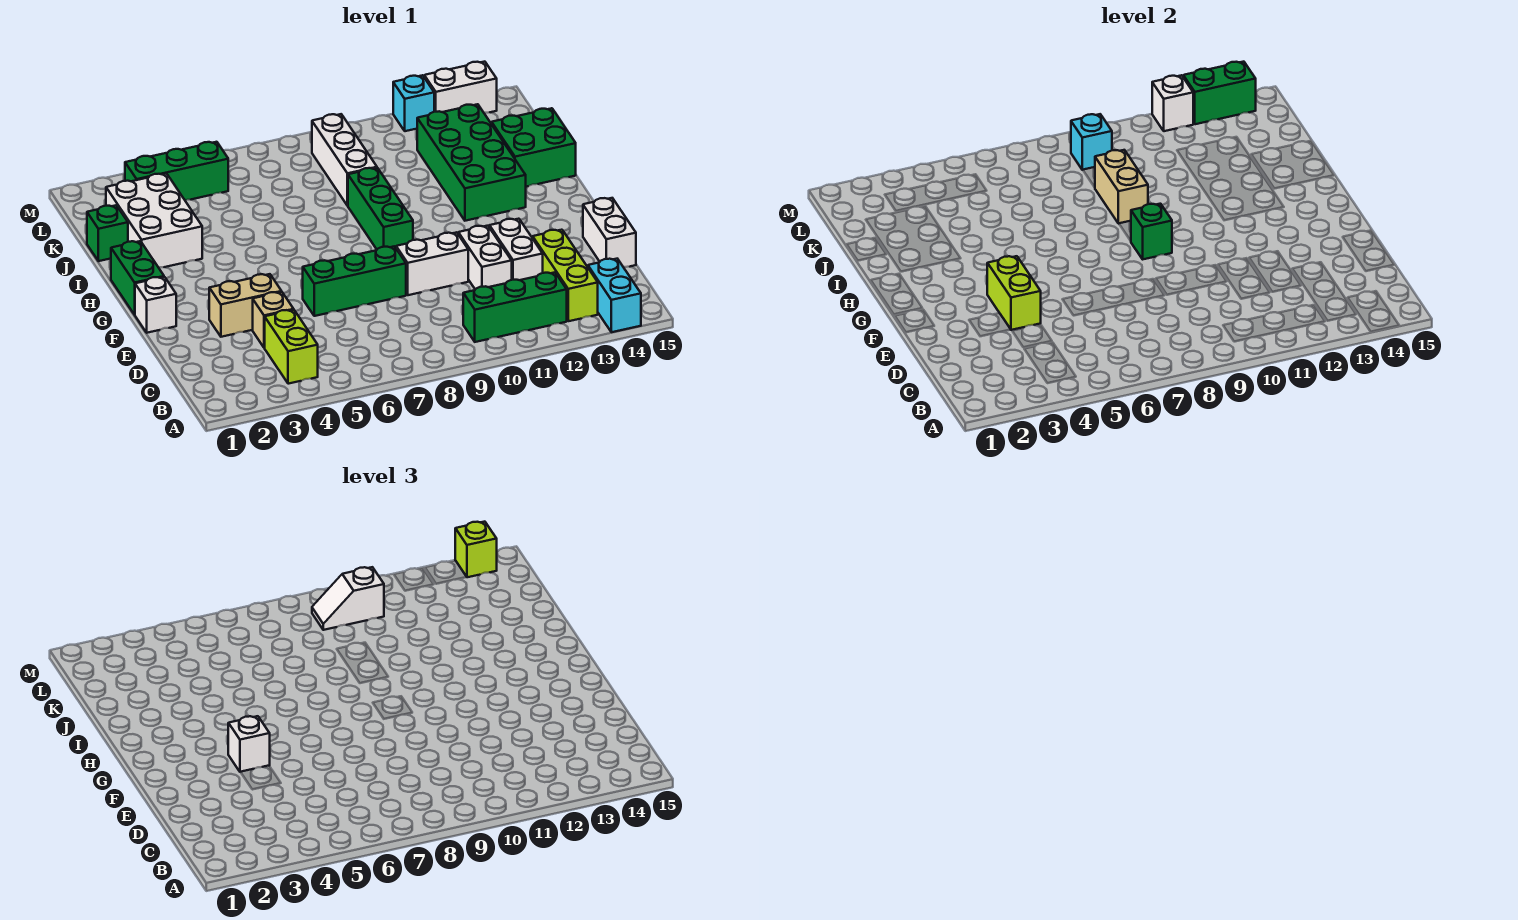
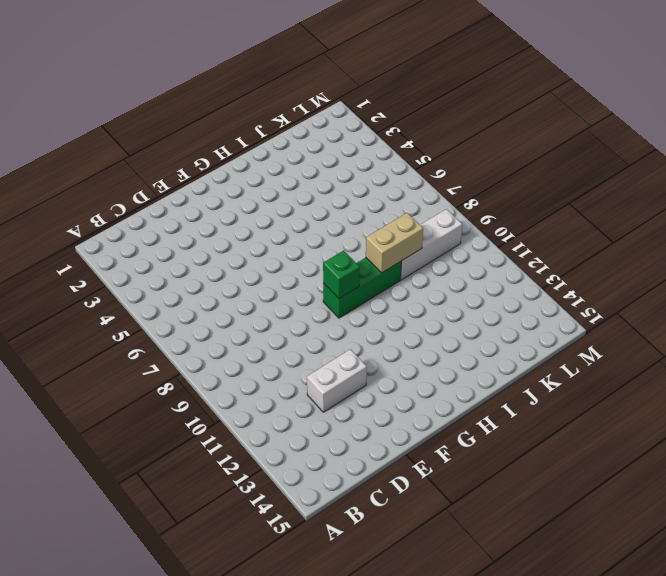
none -> cyan 1x2 brick [588,259,641,332]
none -> lime 1x2 brick [265,310,318,384]
none -> green 1x3 brick [463,272,567,342]
none -> lime 1x3 brick [533,230,598,321]

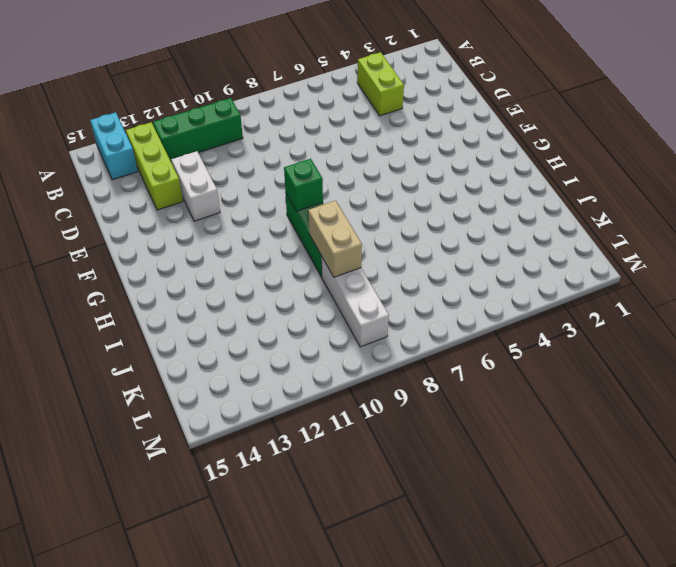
none -> tan 1x1 brick [253,292,294,348]
none -> white 1x2 brick [458,226,512,289]
none -> white 1x2 brick [583,198,636,267]
none -> tan 1x2 brick [209,274,282,337]

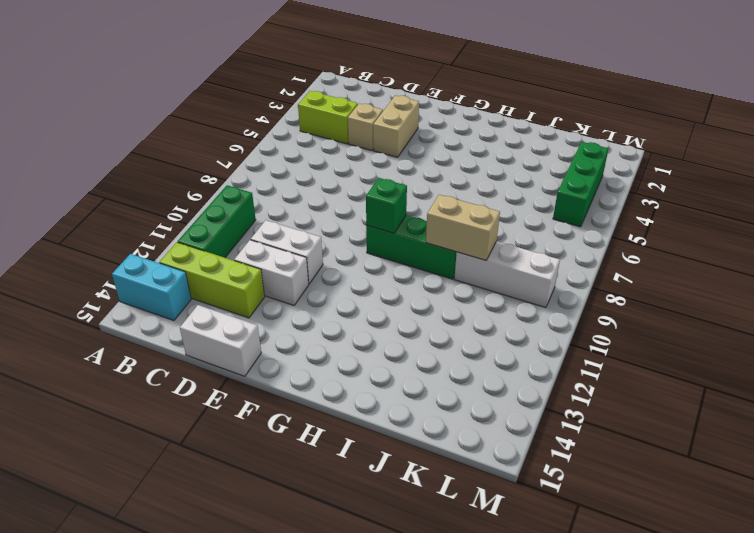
none -> green 1x3 brick [303,246,406,316]
none -> white 1x2 brick [396,232,468,295]
none -> white 1x1 brick [135,277,176,333]
none -> green 1x2 brick [111,241,164,315]

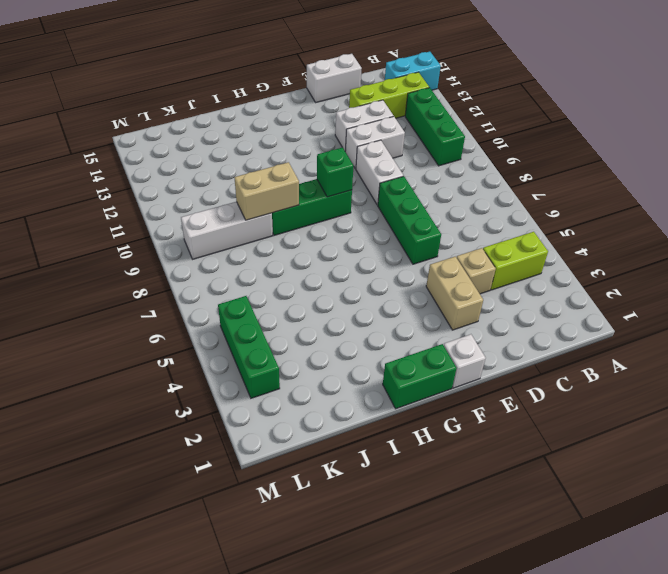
none -> green 2x4 brick [417,104,526,221]
none -> white 2x3 brick [106,174,202,268]
none -> green 2x2 brick [492,108,576,187]
none -> green 1x1 brick [87,205,128,261]

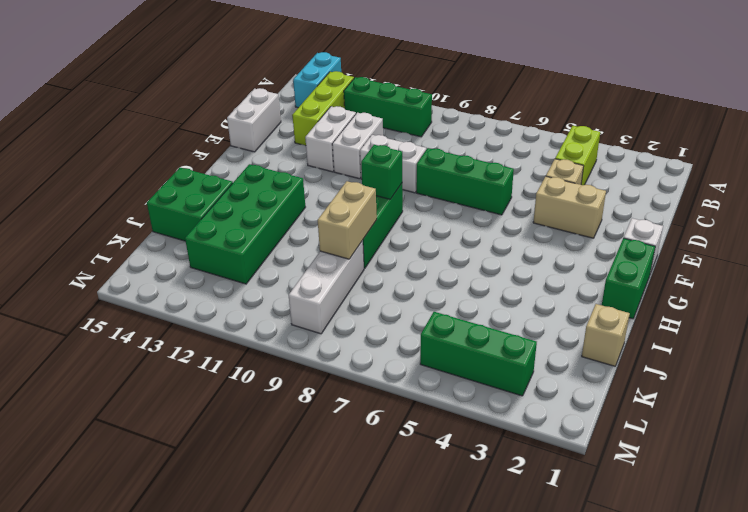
tan 1x1 brick [582,304,630,366] -> green 1x1 brick [87,205,128,261]
none -> white 2x3 brick [106,174,202,268]
none -> cyan 1x1 brick [393,75,434,131]
none -> white 1x2 brick [424,62,497,113]
none -> lime 1x2 brick [987,256,1041,330]

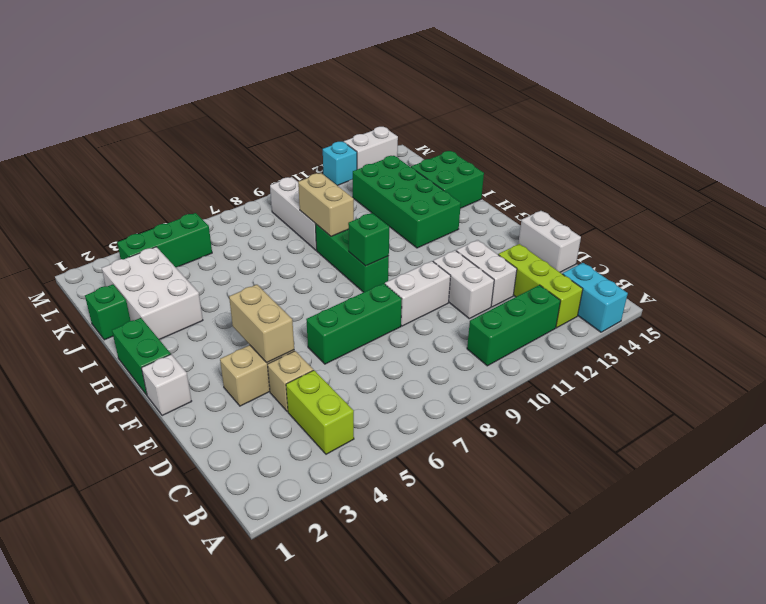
tan 1x2 brick [229,284,294,363] -> lime 1x2 brick [987,256,1041,330]
none -> cyan 1x1 brick [1071,114,1112,170]
none -> white 1x1 brick [1152,75,1193,131]
none -> green 1x2 brick [1183,62,1256,124]
none -> white 1x1 brick [228,716,270,772]

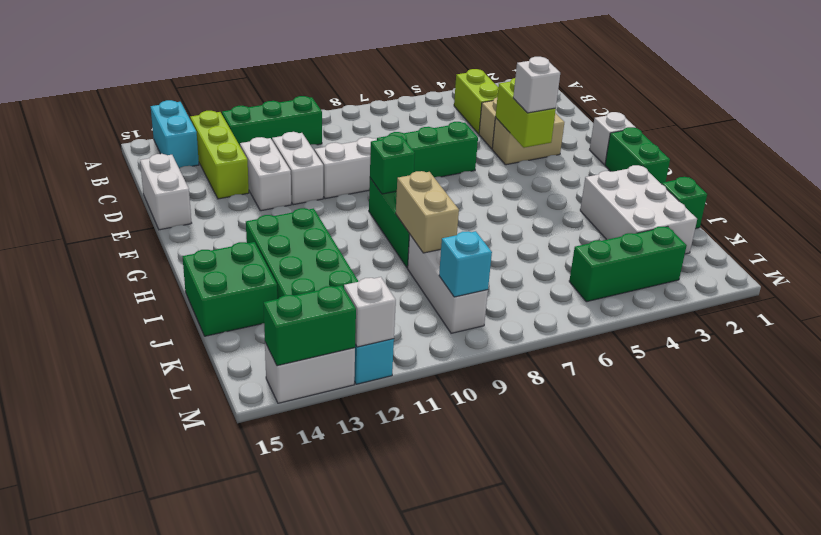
none -> white 1x2 slope [312,567,384,630]
none -> lime 1x1 brick [455,522,497,577]

